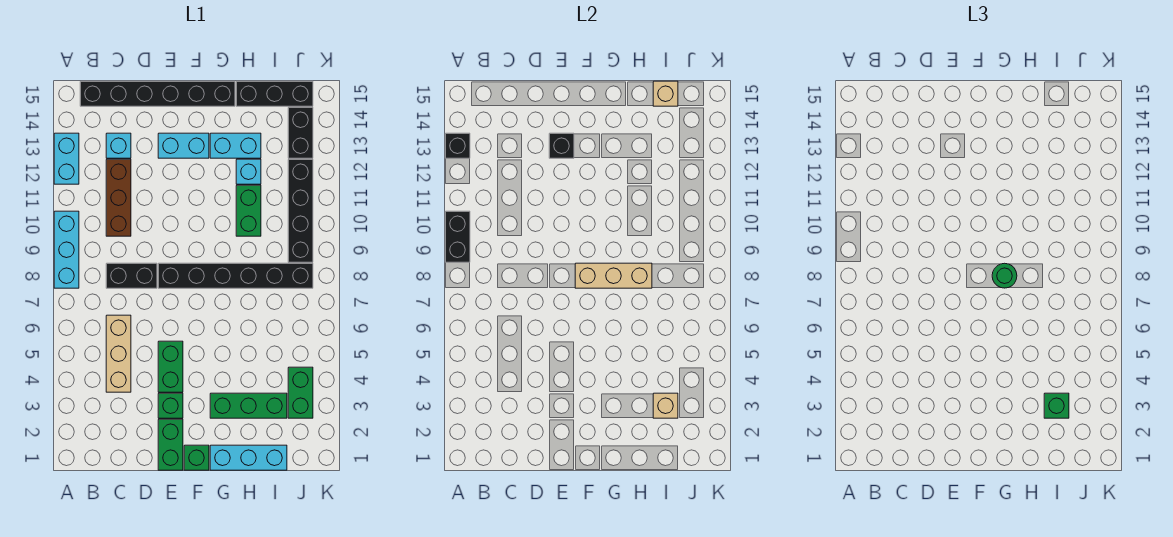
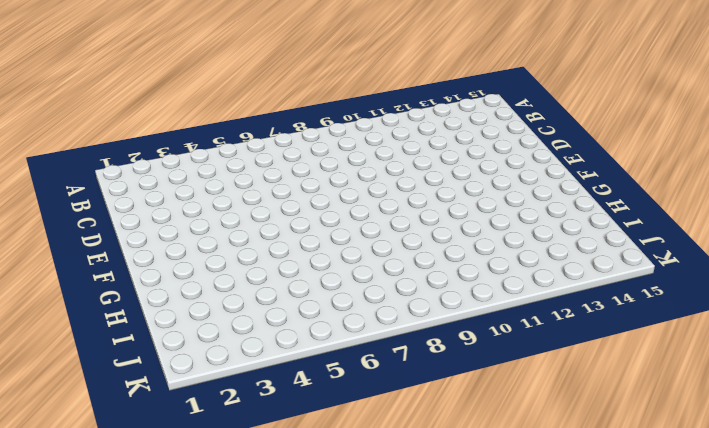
none -> cyan 1x3 brick [54,211,79,288]
none -> cyan 1x2 brick [54,133,79,184]
none -> black 1x6 brick [80,81,235,106]
none -> tan 1x3 brick [106,315,131,392]

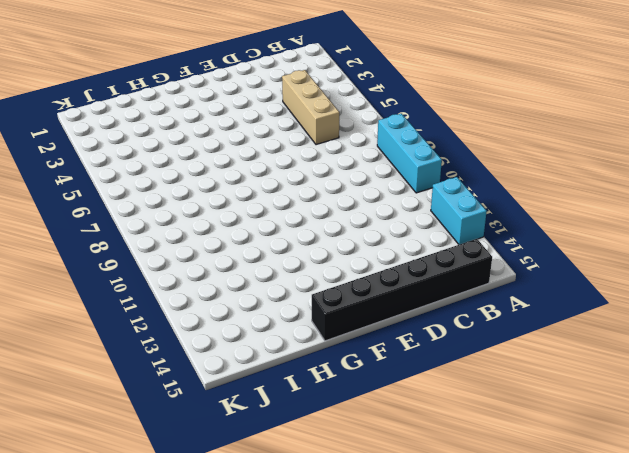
none -> black 1x2 brick [106,263,157,288]
none -> brown 1x3 brick [106,159,131,236]
none -> cyan 1x1 brick [106,133,131,158]
none -> green 1x2 brick [158,419,183,470]

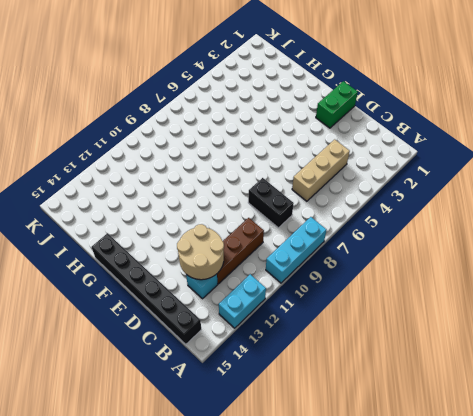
tan 2x2 round brick [177,224,224,280] -> none
none -> green 1x1 brick [158,393,183,418]
none -> green 1x2 brick [158,341,183,392]
none -> black 1x6 brick [158,263,313,288]
none -> cyan 1x2 brick [158,133,209,158]

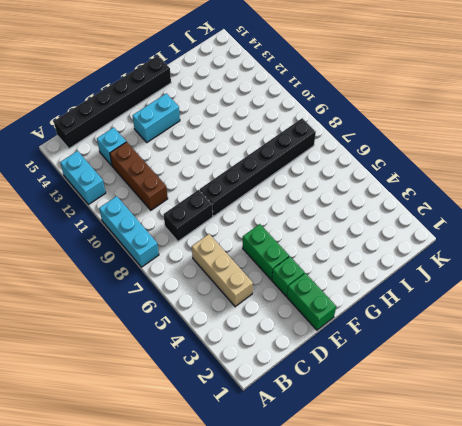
none -> green 1x1 brick [184,445,209,470]
none -> cyan 1x3 brick [210,445,287,470]
none -> green 1x3 brick [210,393,287,418]
none -> cyan 1x2 brick [210,133,261,158]

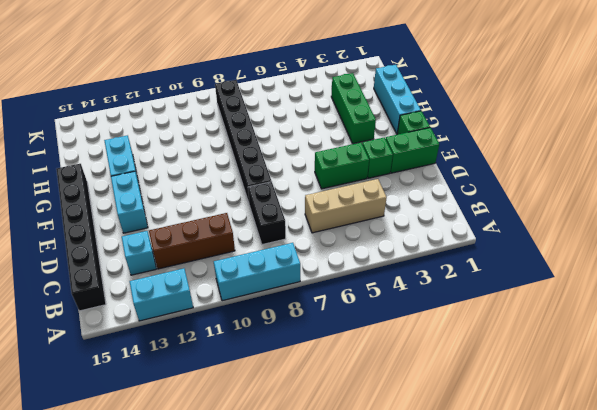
none -> green 1x2 brick [236,185,261,236]
none -> cyan 1x1 brick [236,159,261,184]
none -> black 1x3 brick [236,81,313,106]
none -> green 1x2 brick [288,367,313,418]

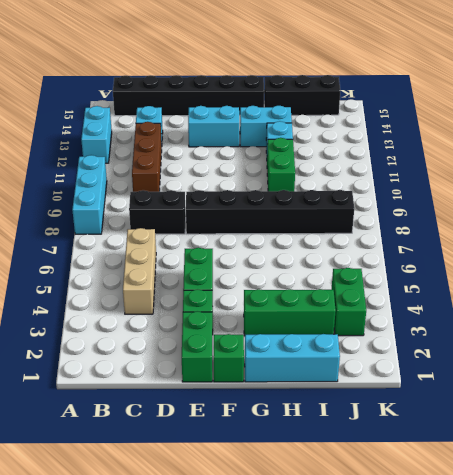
none -> black 1x4 brick [288,159,313,262]
none -> black 1x2 brick [288,107,313,158]
none -> black 1x2 brick [445,211,470,262]
none -> black 1x1 brick [445,133,470,158]

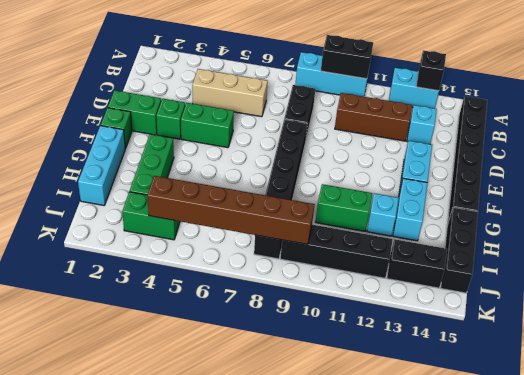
brown 1x6 brick [147,176,315,245] -> none
none -> black 1x1 brick [549,133,574,158]
none -> tan 1x3 brick [575,263,652,288]
none -> tan 1x1 brick [653,393,678,418]
none -> tan 1x1 brick [653,81,678,106]

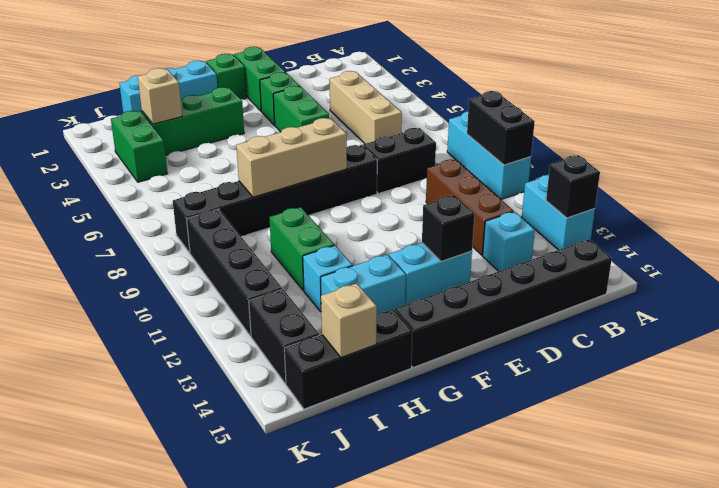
none -> green 1x1 round brick [992,263,1017,288]
none -> green 1x1 brick [1044,393,1069,418]

